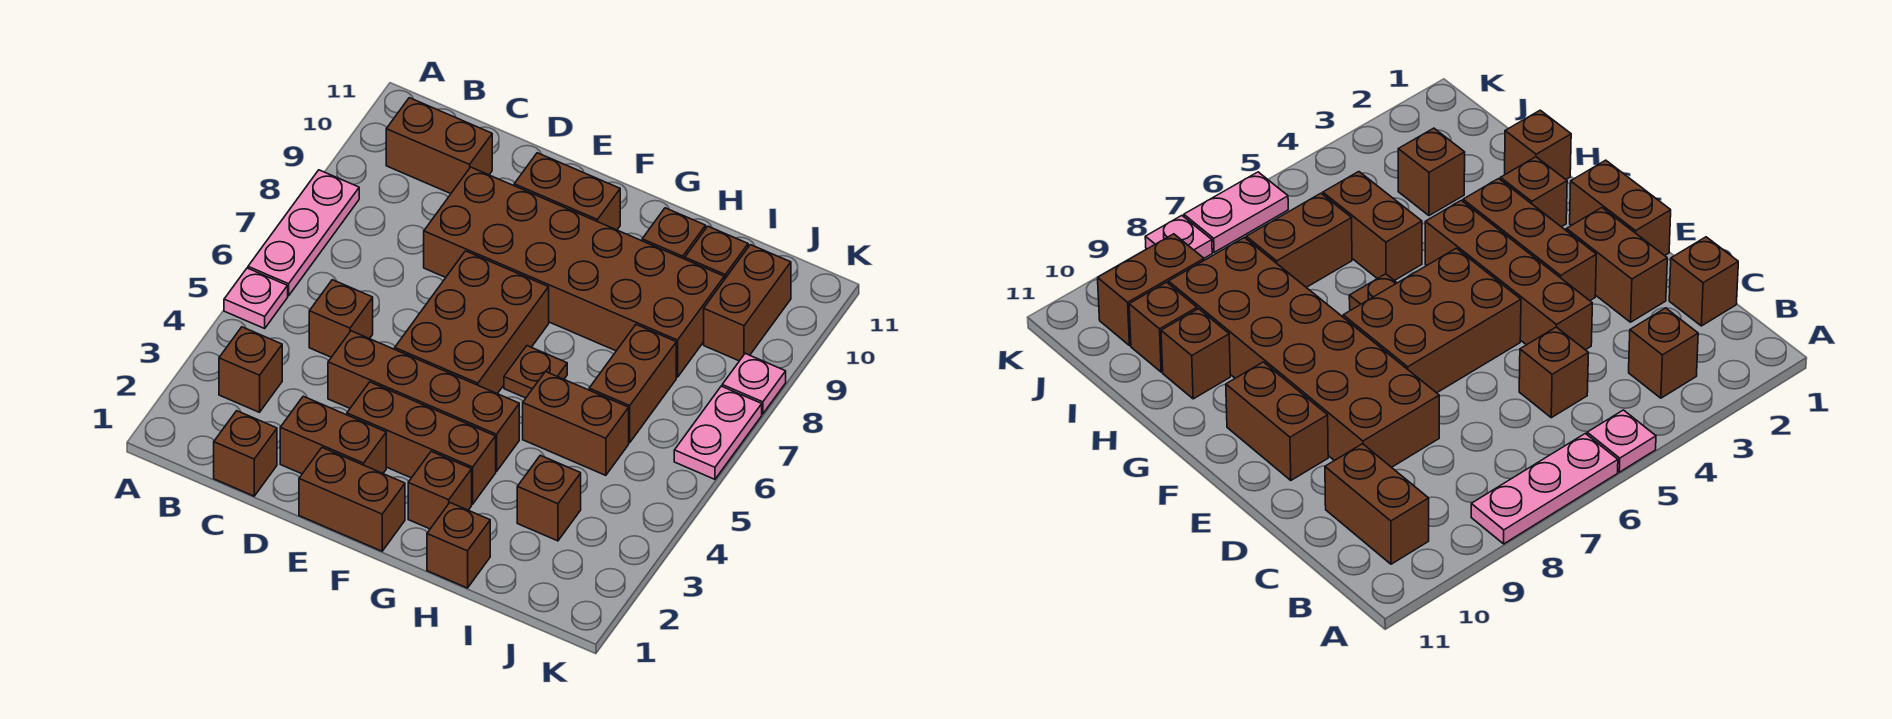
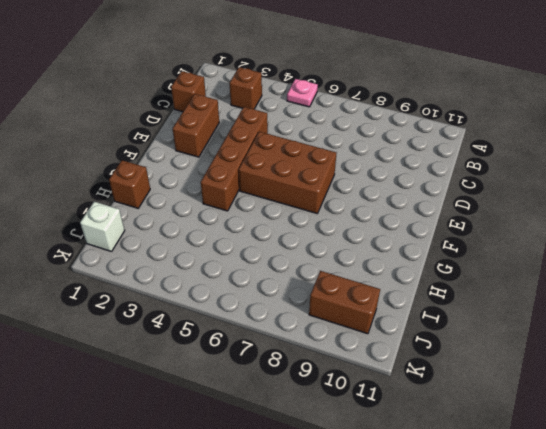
white 1x1 brick [80,202,125,252] -> none
none -> pink 1x3 plate [248,170,359,296]
none -> brown 1x2 brick [386,98,492,194]
none -> brown 1x1 brick [309,280,373,357]

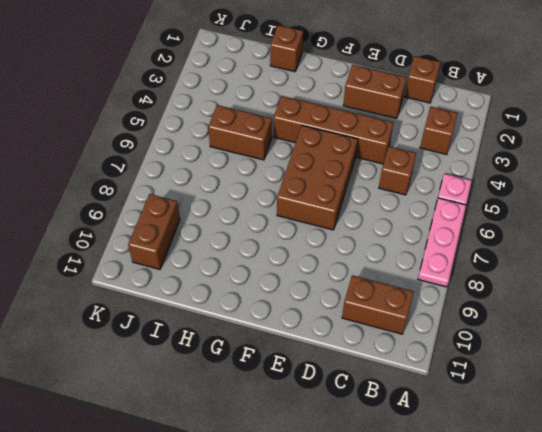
none -> brown 2x6 brick [424,167,724,377]
none -> brown 1x2 brick [299,448,405,551]
none -> brown 1x3 brick [347,382,496,504]

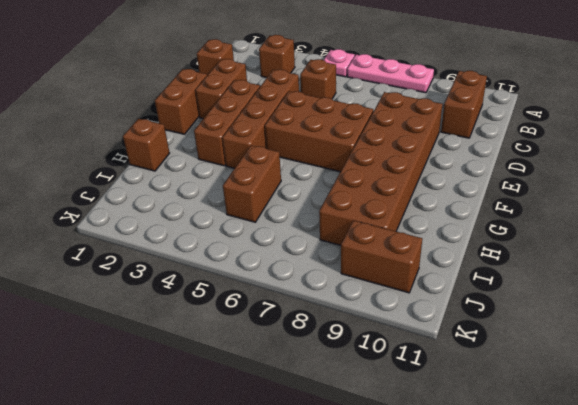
none -> brown 1x2 brick [514,153,620,230]
none -> brown 1x1 brick [408,451,472,529]
none -> brown 1x1 plate [504,346,567,398]

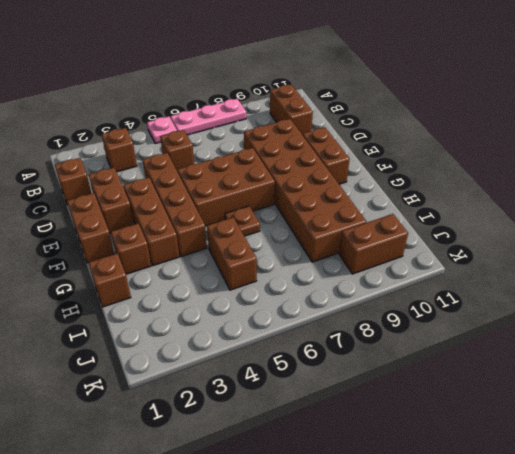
none -> brown 1x1 brick [642,208,706,259]
none -> brown 1x1 brick [517,455,581,541]
none -> brown 1x2 brick [589,325,676,443]

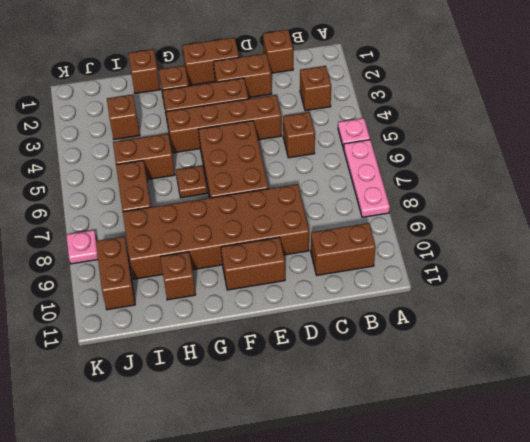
none -> brown 1x1 brick [685,226,748,280]
none -> pink 1x2 plate [674,386,762,479]

